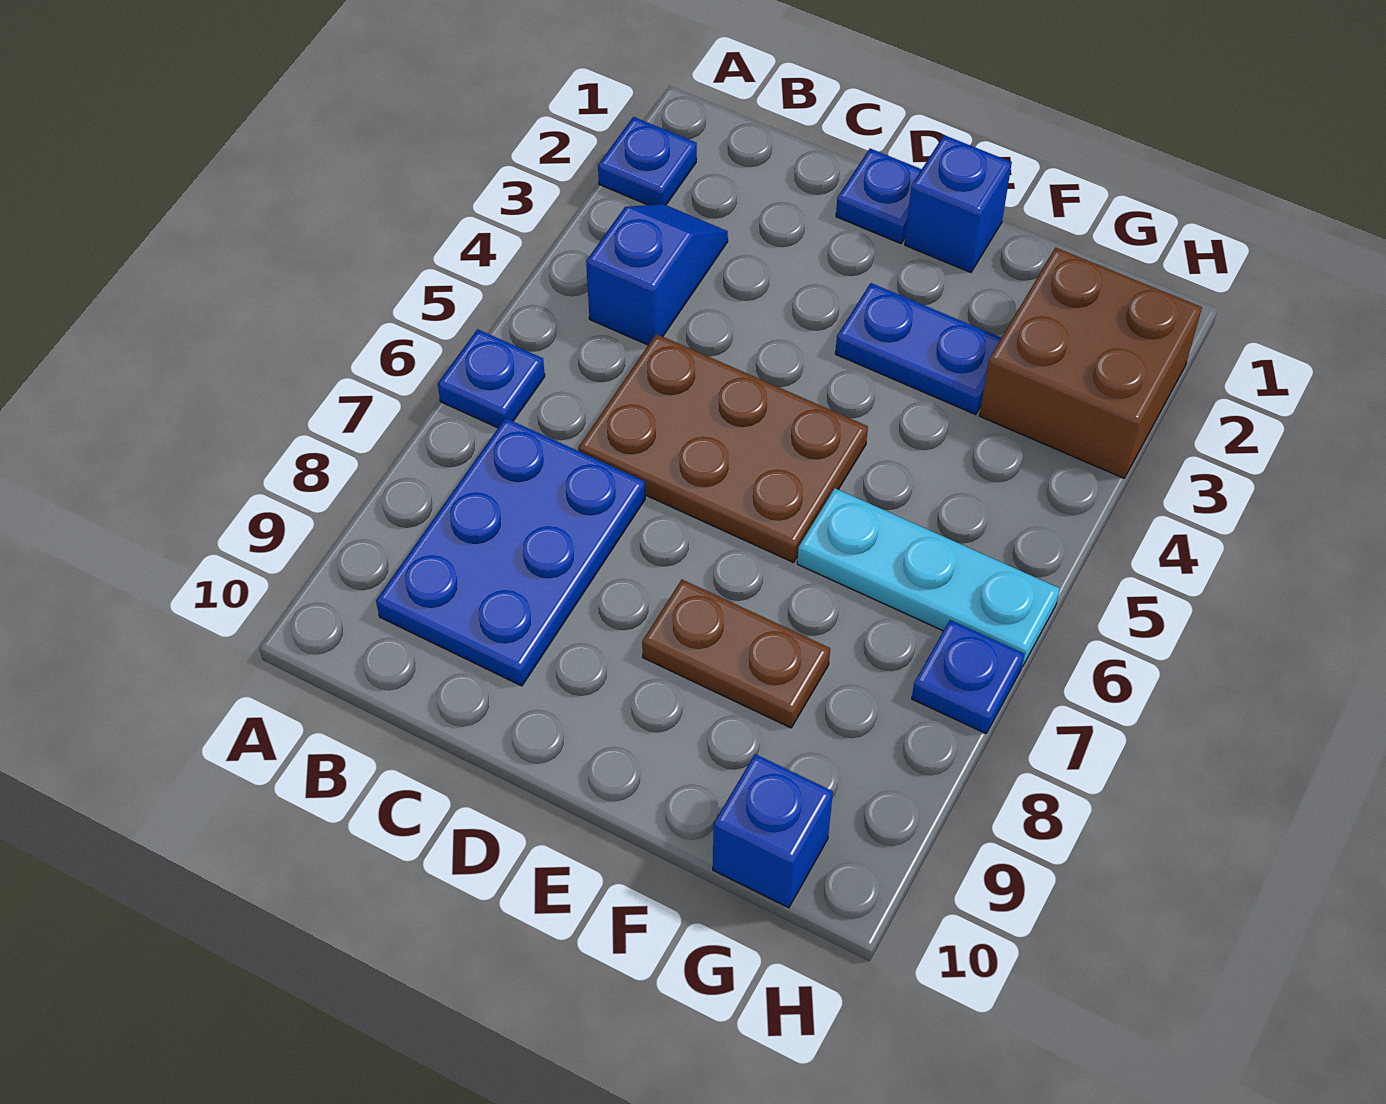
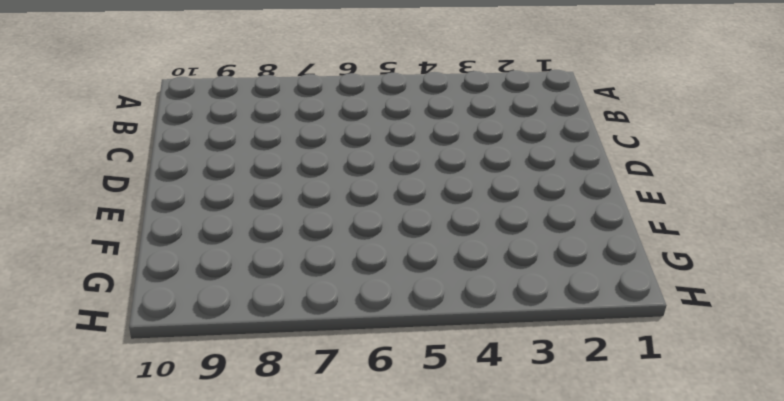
none -> blue 1x1 plate [598,117,697,205]
none -> blue 1x1 plate [438,329,545,428]
none -> blue 1x2 slope [586,204,728,345]

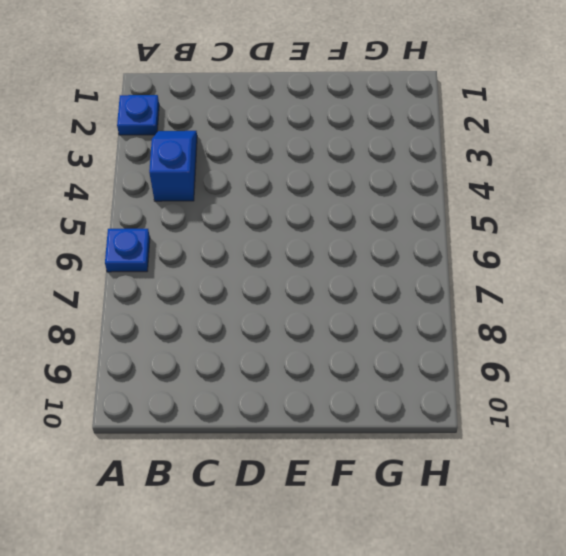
none -> blue 2x3 plate [376,418,645,686]
none -> brown 2x3 plate [578,334,868,563]
none -> blue 1x1 plate [836,149,922,244]

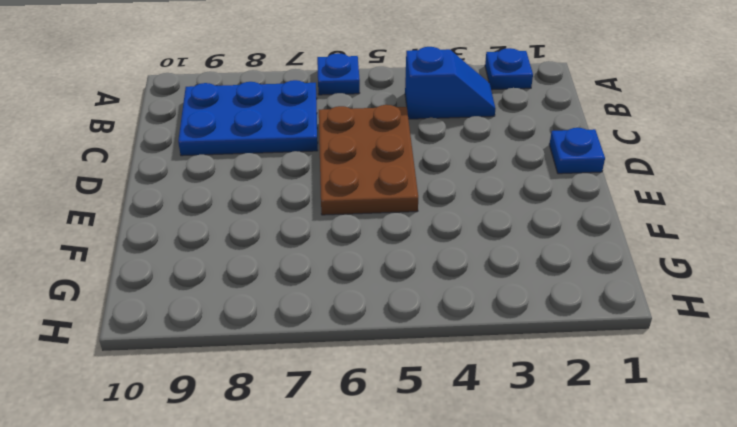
none -> blue 1x1 brick [905,135,1012,273]
none -> blue 1x2 plate [835,283,1001,415]
none -> brown 1x2 plate [642,580,830,728]

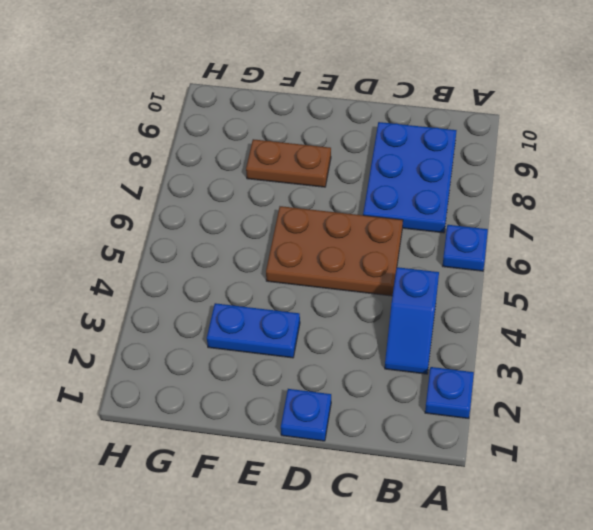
none -> blue 1x1 brick [905,135,1012,273]
none -> cyan 1x3 plate [797,488,1060,667]
none -> brown 2x2 brick [979,248,1202,478]

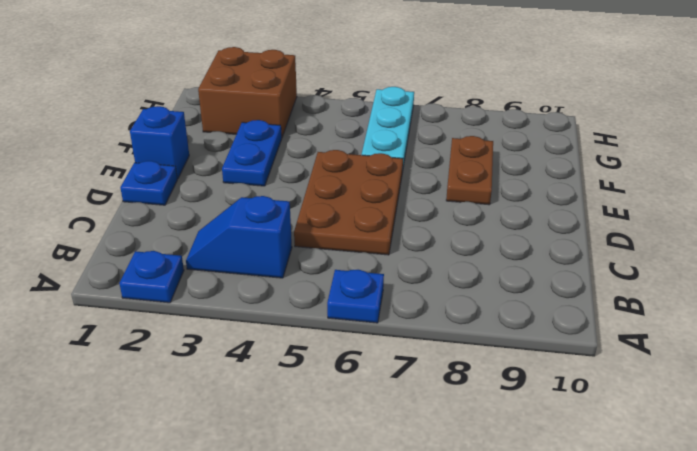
none -> blue 2x3 plate [376,418,645,686]
none -> blue 1x1 brick [713,754,833,908]
none -> blue 1x1 plate [912,620,1024,734]

